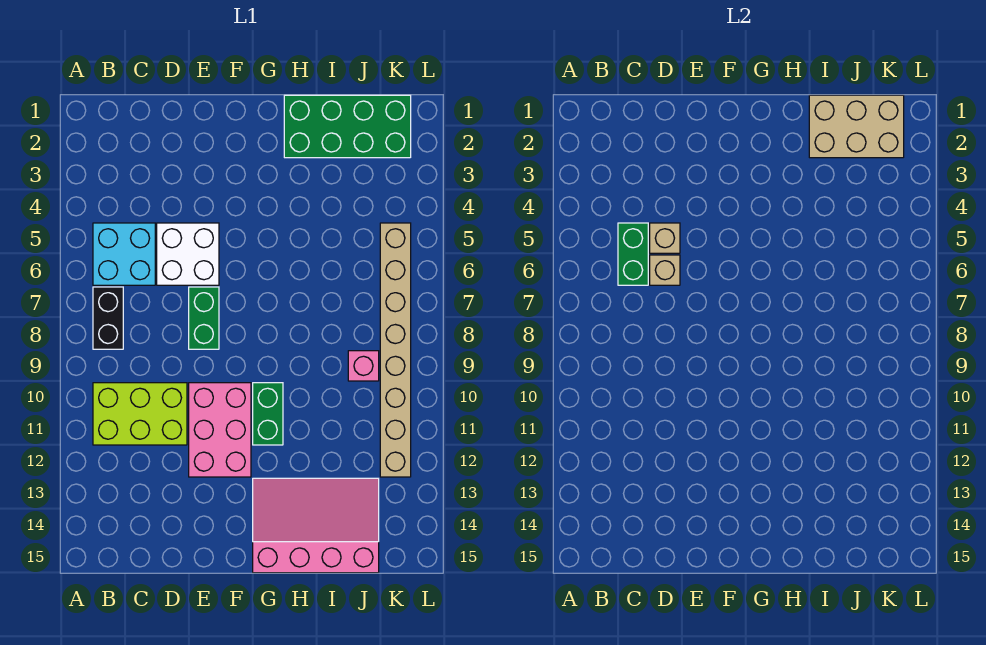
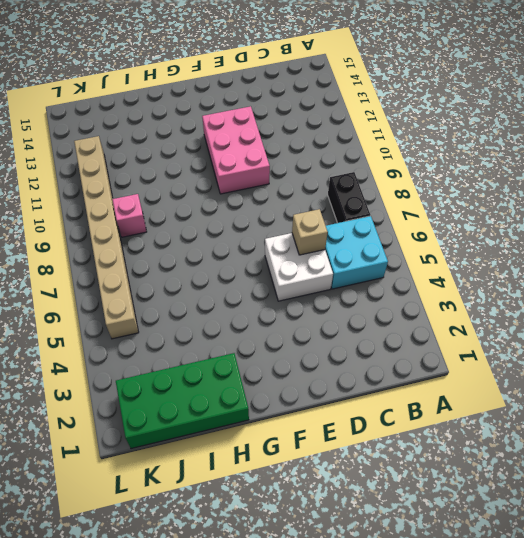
none -> lime 2x3 brick [93,383,187,445]
none -> green 1x2 brick [189,287,219,349]
none -> green 1x2 brick [253,383,283,445]

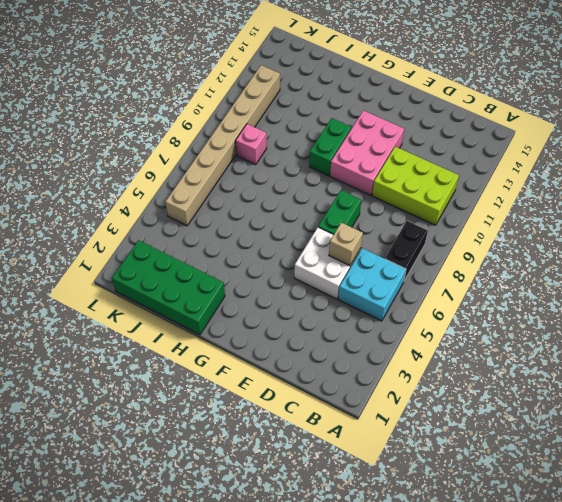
none -> pink 3x4 slope [253,478,379,573]
none -> green 1x2 brick [618,223,648,285]
none -> tan 1x1 brick [650,223,680,253]

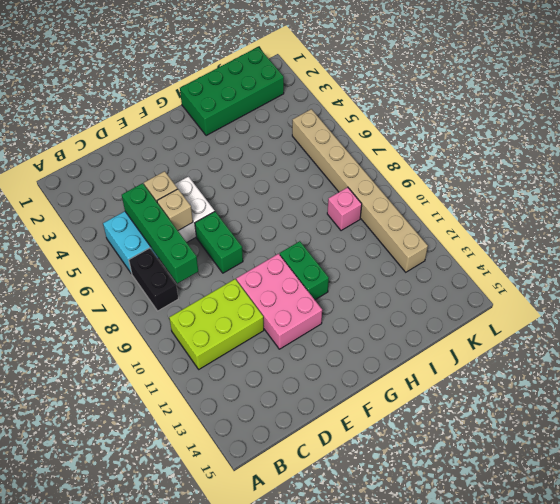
green 1x4 brick [122,183,198,283] -> green 1x2 brick [618,223,648,285]
none -> pink 3x4 slope [253,478,379,573]
none -> tan 2x3 brick [809,95,904,158]

